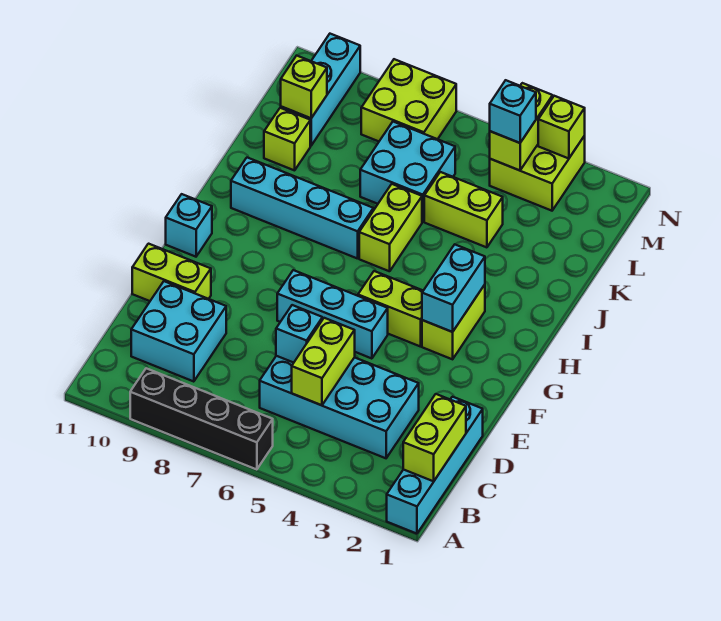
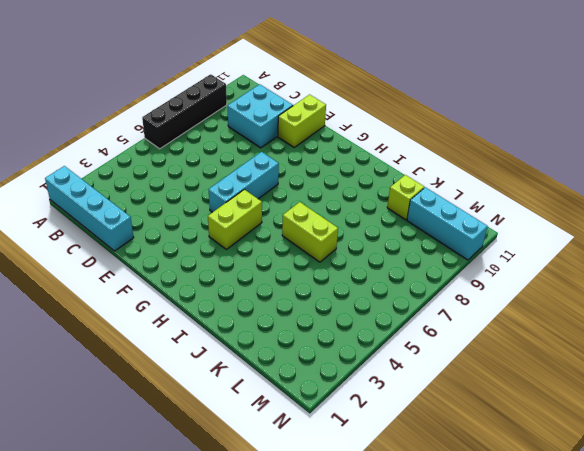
none -> cyan 2x4 brick [260,356,419,458]
none -> lime 1x2 brick [422,285,485,359]
none -> cyan 1x1 brick [166,194,212,257]

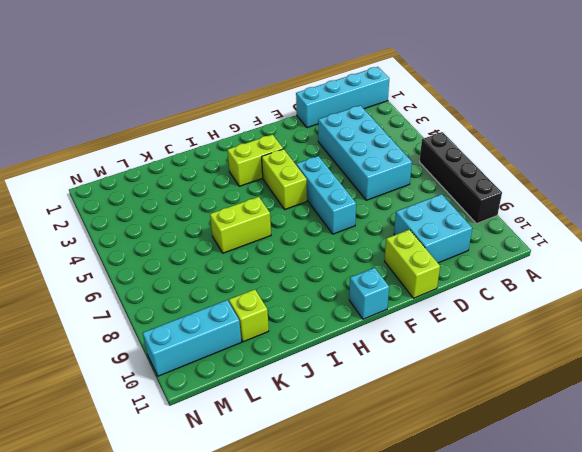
none -> cyan 1x4 brick [231,158,373,259]
none -> lime 1x2 brick [424,172,503,247]
none -> cyan 2x2 brick [360,122,455,222]

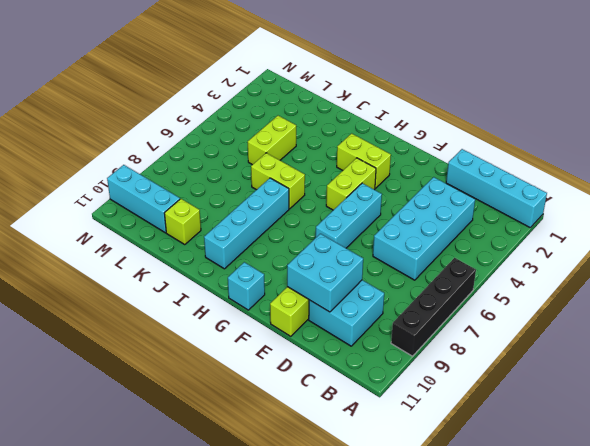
cyan 2x2 brick [287,234,363,312] -> cyan 2x2 brick moved to [360,122,455,222]
none -> lime 2x2 brick [490,136,585,211]
none -> lime 2x2 brick [361,59,456,141]
none -> lime 1x2 brick [403,394,466,481]

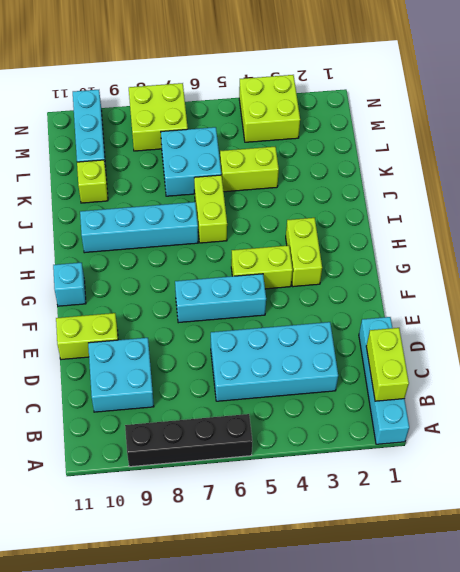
none -> lime 1x2 brick [292,318,355,405]
none -> cyan 1x1 brick [276,305,322,363]
none -> cyan 1x2 brick [422,245,485,332]

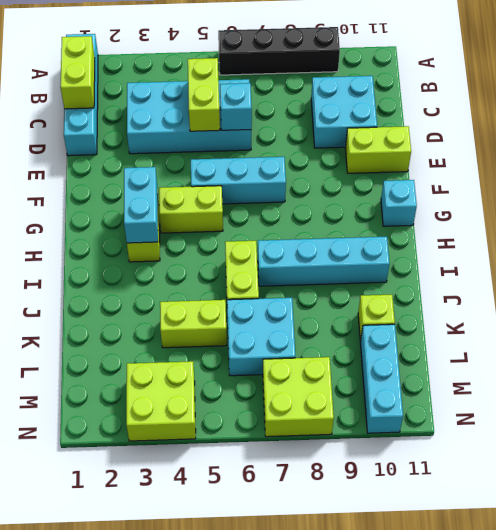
none -> lime 1x1 brick [281,56,327,118]
none -> lime 1x2 brick [490,83,553,170]
none -> lime 1x1 brick [538,96,585,159]

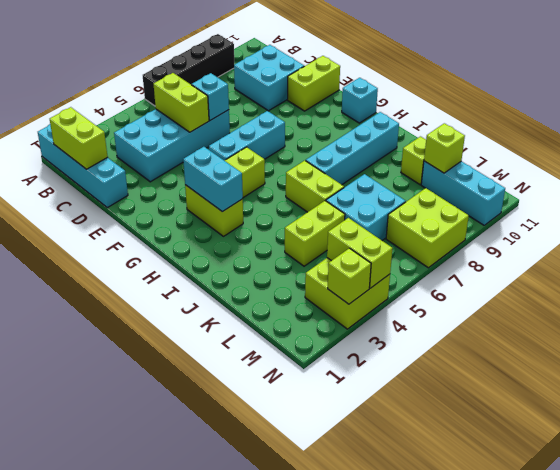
none -> cyan 1x1 brick [490,80,536,143]

